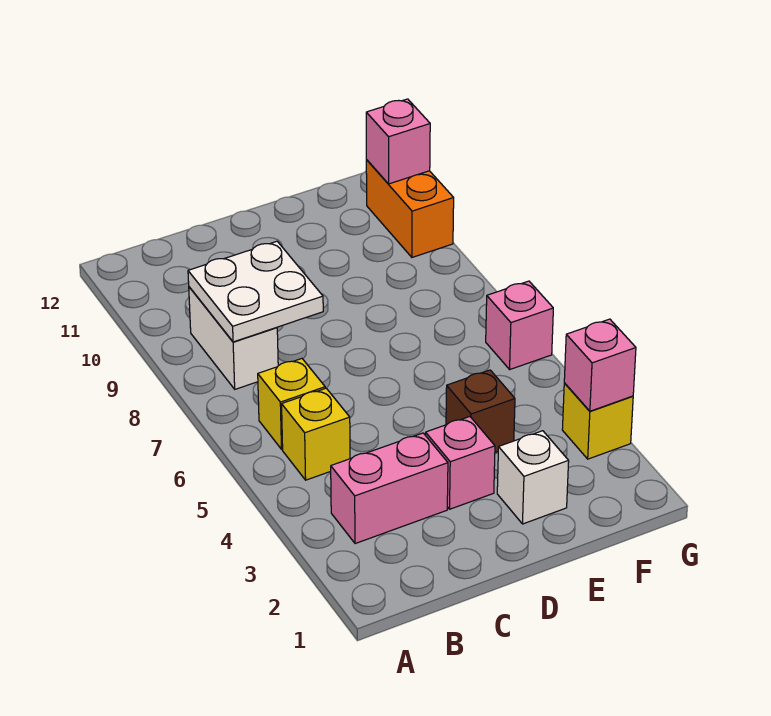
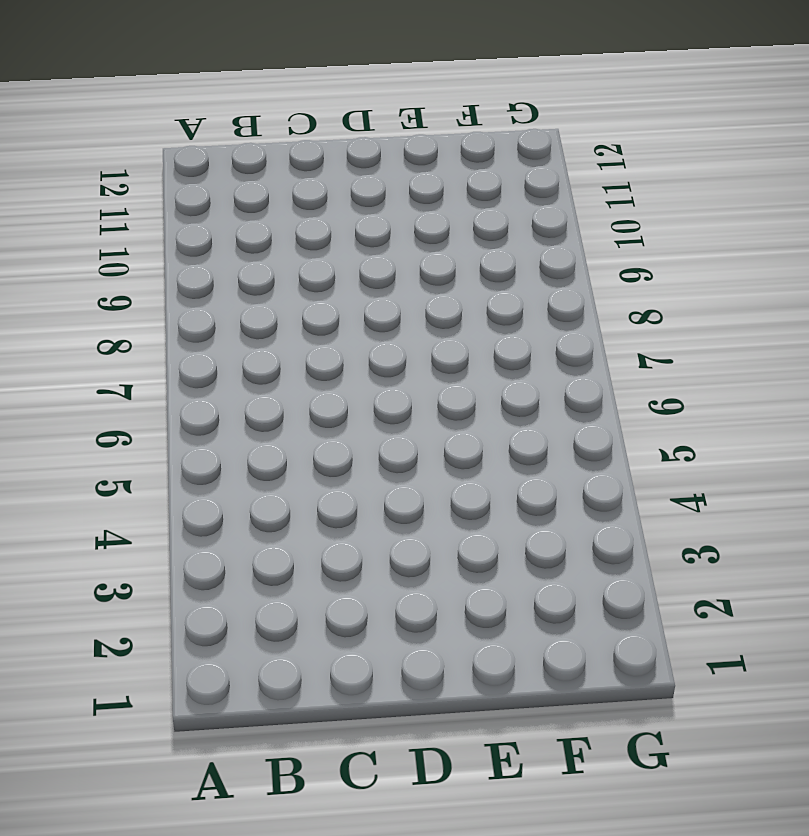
none -> pink 1x2 brick [331,433,448,544]
none -> yellow 1x1 brick [282,388,350,480]
none -> yellow 1x1 brick [258,359,325,449]

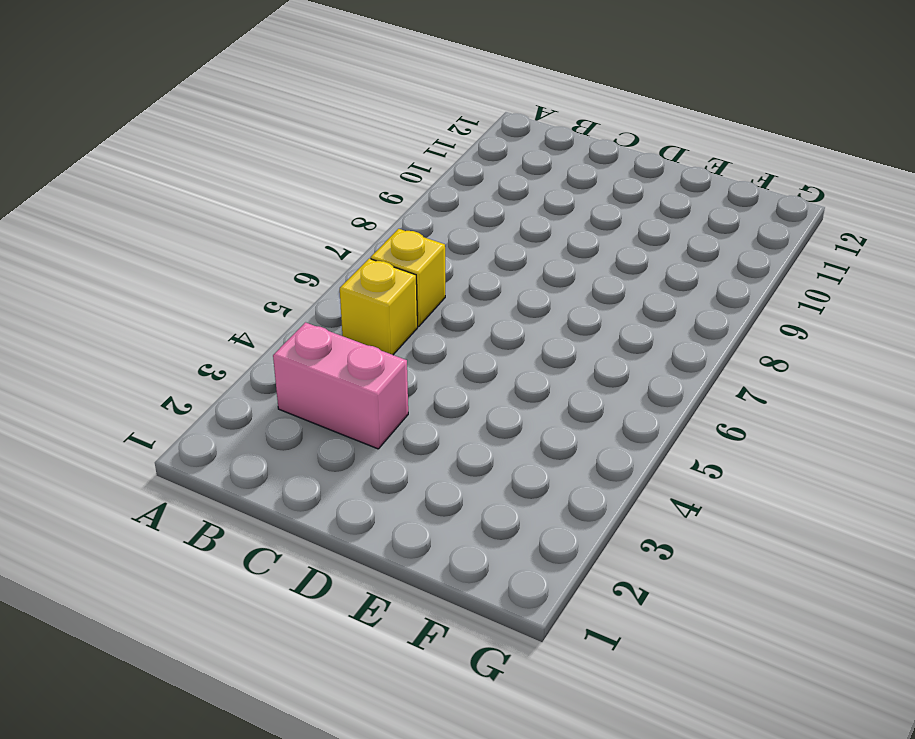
none -> white 1x2 brick [189,287,278,389]
none -> pink 1x1 brick [426,417,495,509]
none -> white 1x1 brick [497,431,569,524]

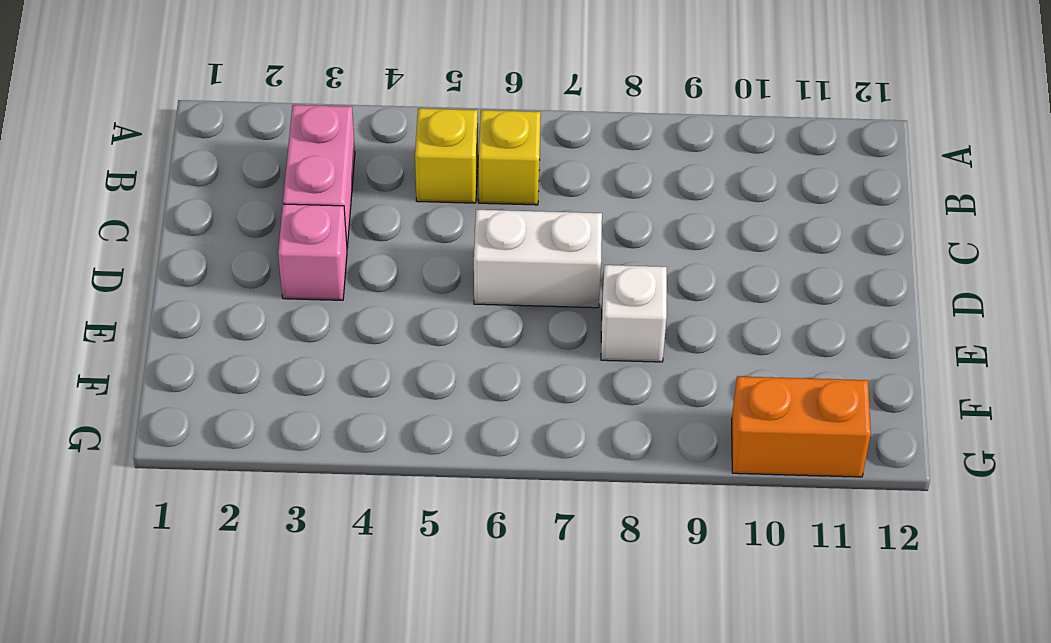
white 1x2 brick [474,210,602,308] -> white 1x2 brick moved to [189,287,278,389]
white 1x1 brick [601,265,667,362] -> white 1x1 brick moved to [497,431,569,524]
none -> brown 1x1 brick [446,370,515,452]
none -> yellow 1x1 brick [562,383,633,459]
none -> pink 1x1 brick [486,281,553,369]

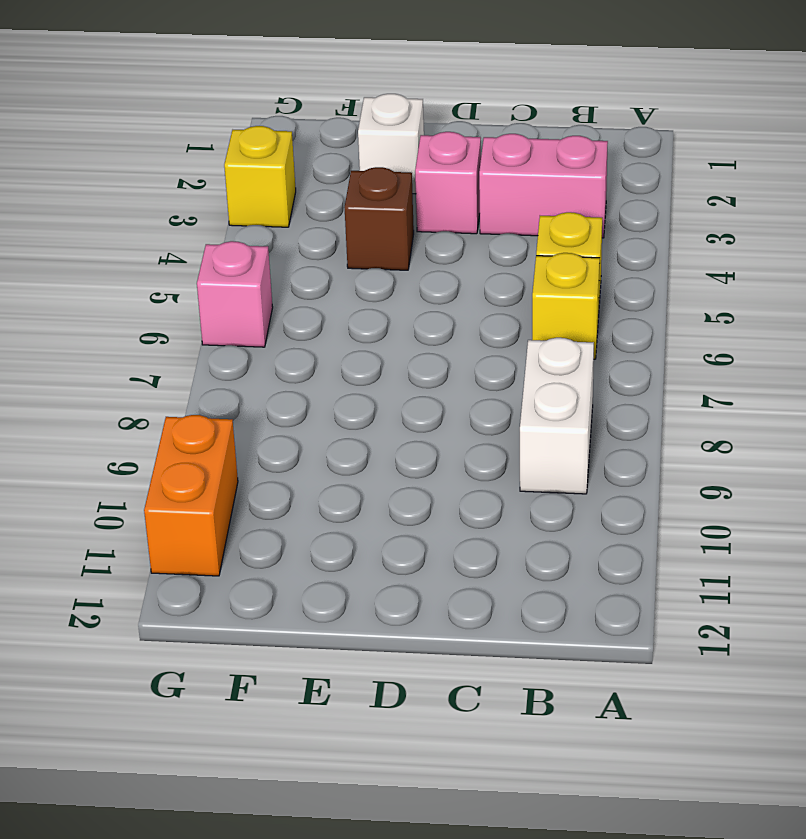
none -> white 2x2 plate [188,241,323,342]
none -> pink 1x1 brick [564,319,636,411]
none -> pink 1x1 brick [366,99,430,184]

